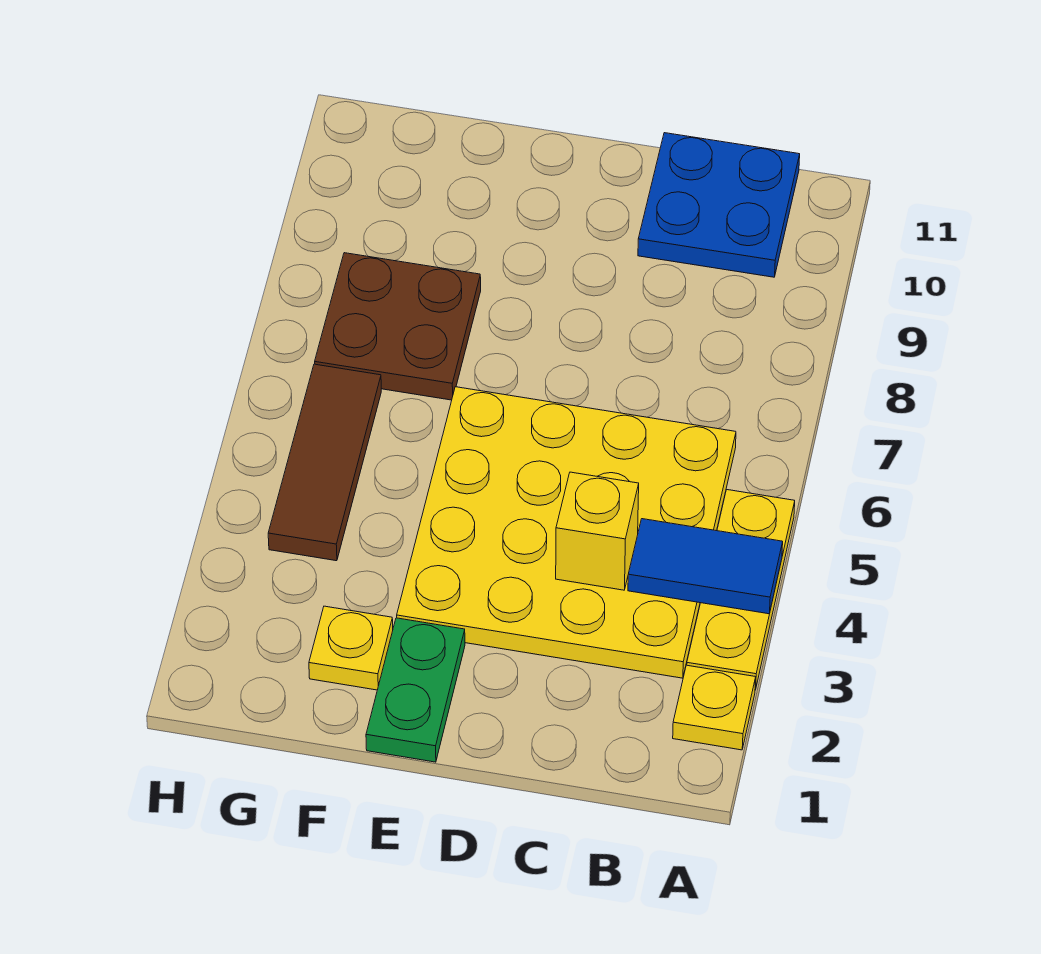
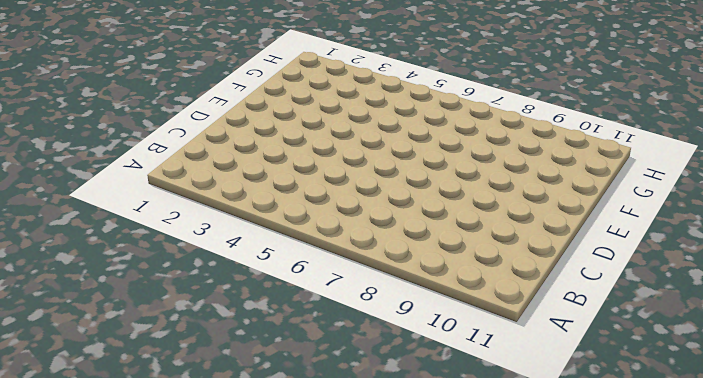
none -> yellow 1x1 plate [673,665,756,750]
none -> yellow 1x3 plate [687,490,795,690]

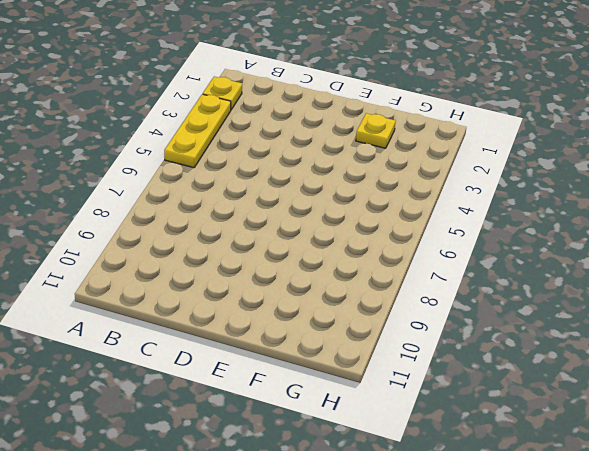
none -> yellow 4x4 plate [397,387,736,678]
none -> blue 2x2 plate [638,133,800,277]

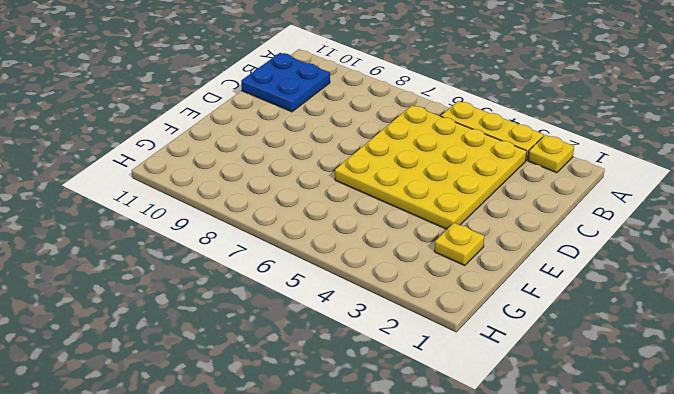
none -> green 1x2 plate [366,618,465,762]
none -> brown 2x2 plate [315,253,481,400]

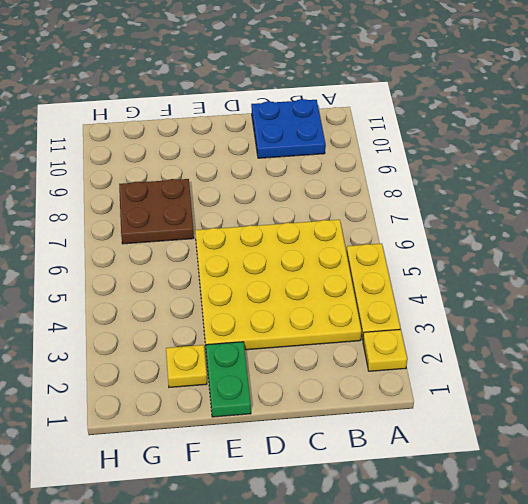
none -> brown 1x3 tile [268,364,381,561]
none -> blue 1x2 tile [628,519,783,614]

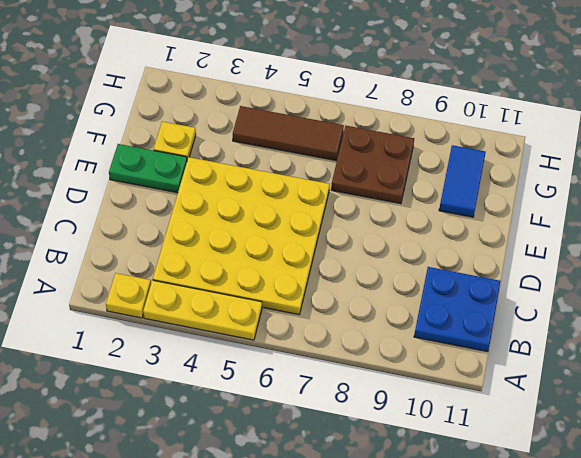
blue 1x2 tile [439,145,486,217] -> blue 1x2 tile moved to [628,519,783,614]
none -> yellow 1x1 brick [556,472,639,590]

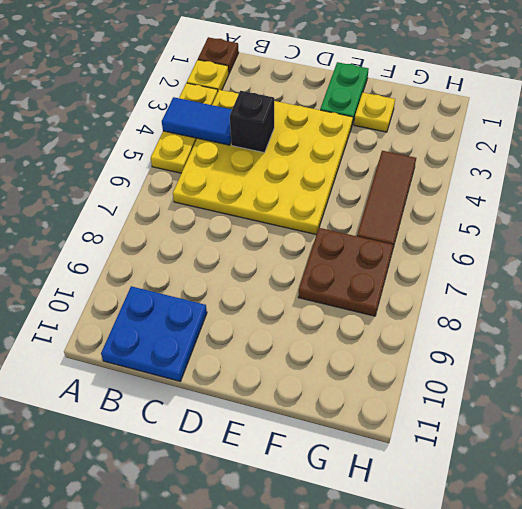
brown 1x1 plate [198,37,239,74] -> none
black 1x1 brick [230,91,274,153] -> yellow 1x1 brick [556,472,639,590]

